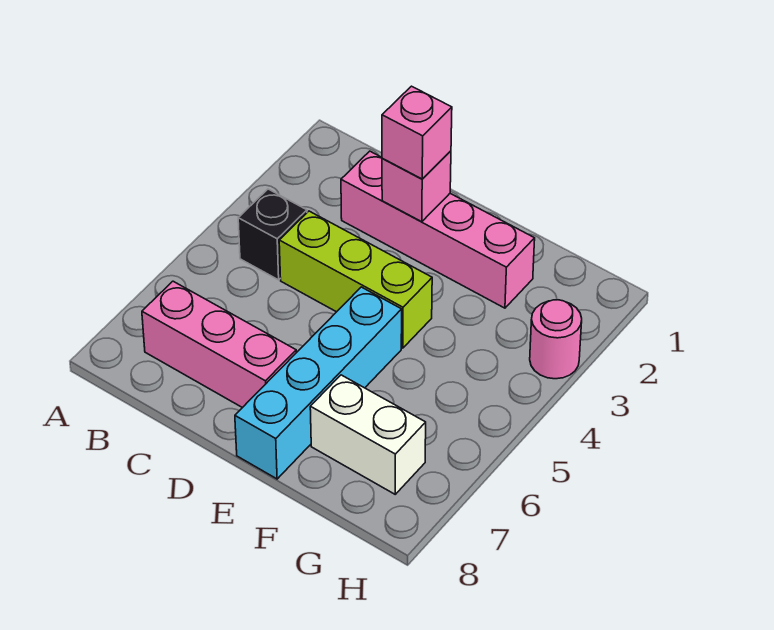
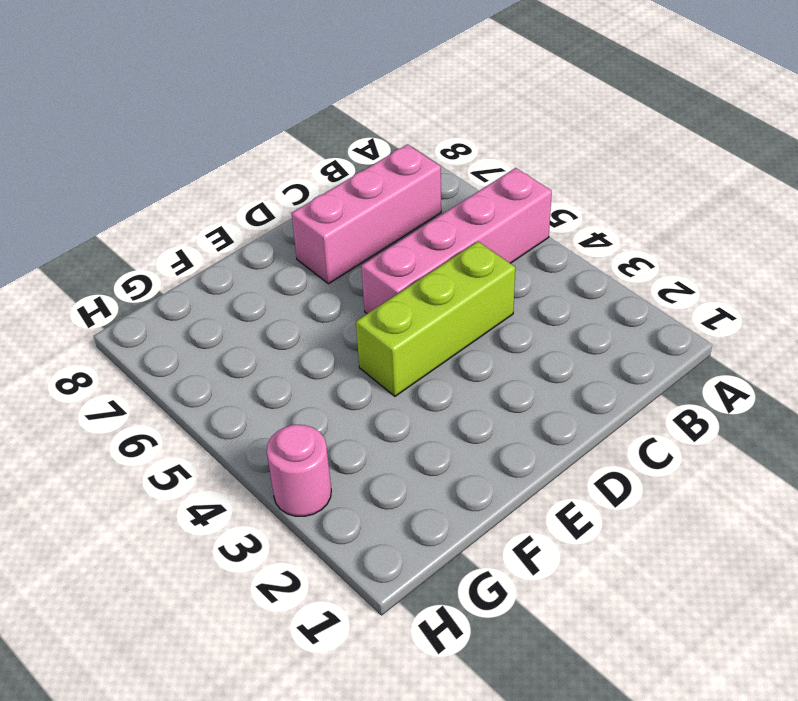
pink 1x4 brick [361,168,552,314] -> pink 1x4 brick moved to [341,151,535,308]
none -> black 1x1 brick [238,189,307,280]
none -> cyan 1x4 brick [235,287,402,479]

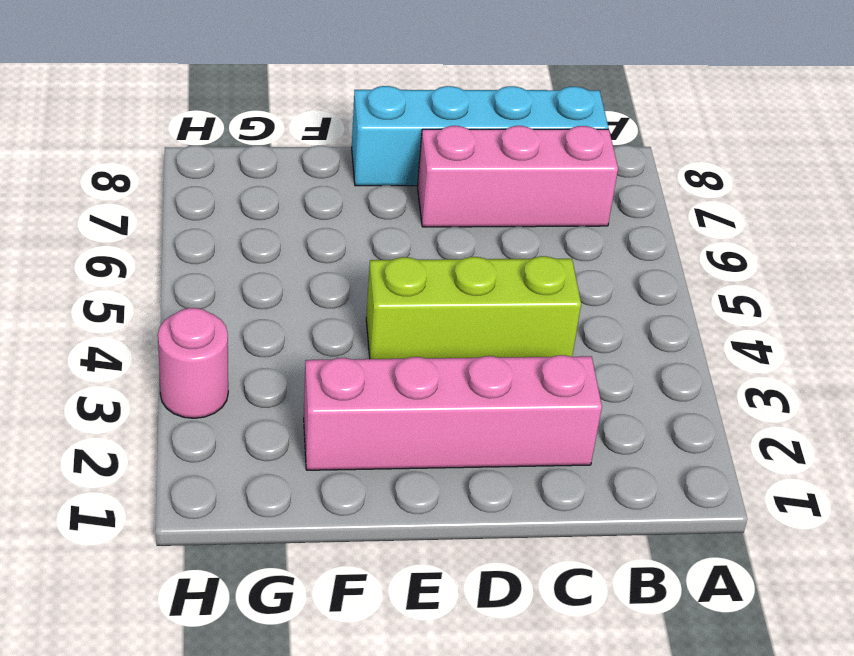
cyan 1x4 brick [352,86,608,186] -> cyan 1x4 brick turned to [235,287,402,479]
none -> black 1x1 brick [238,189,307,280]
none -> white 1x2 brick [310,375,426,494]

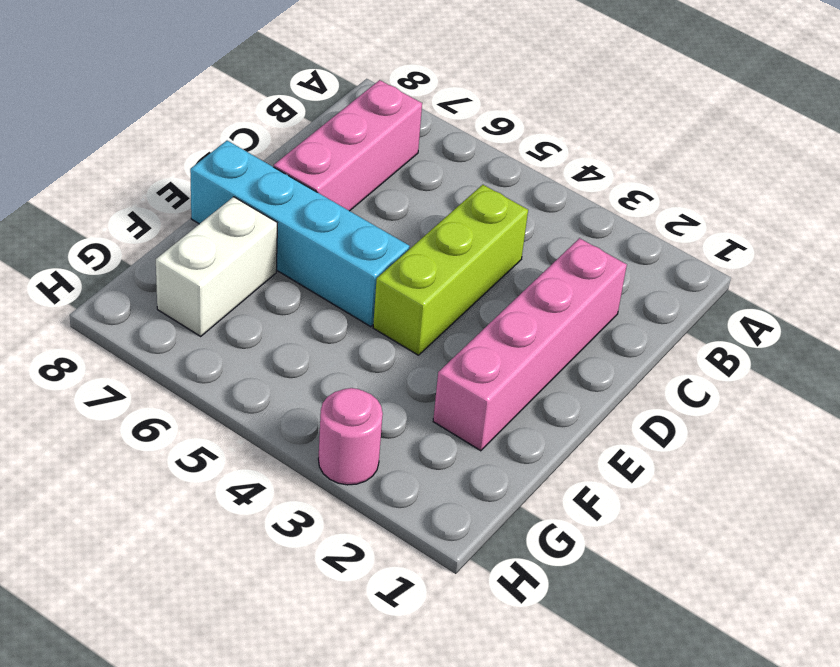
none -> black 1x1 brick [238,189,307,280]
none -> pink 1x1 brick [382,151,451,222]

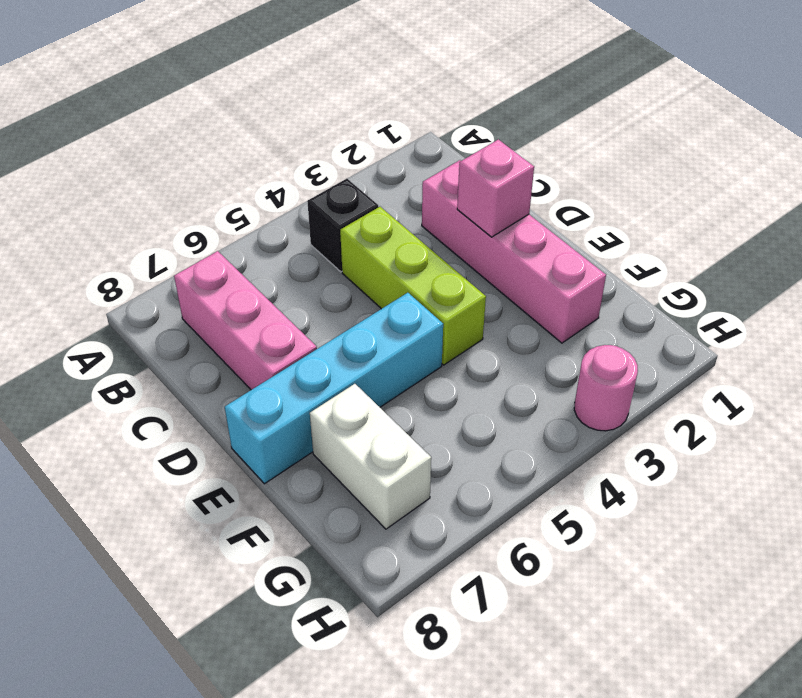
none -> pink 1x1 brick [382,86,452,179]

